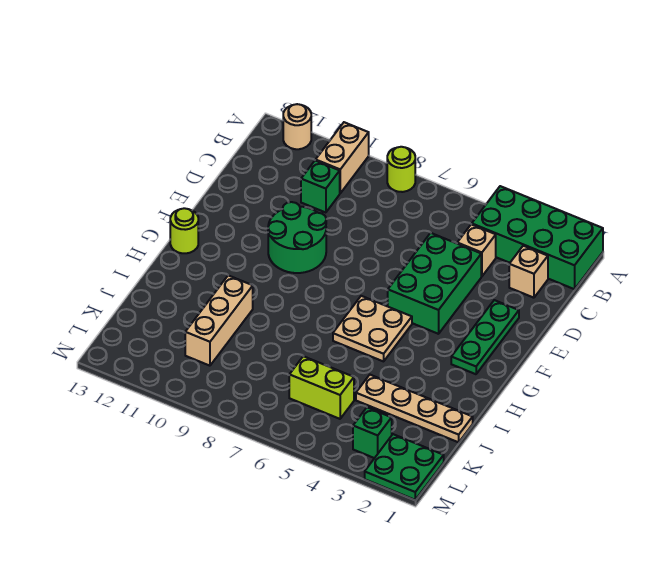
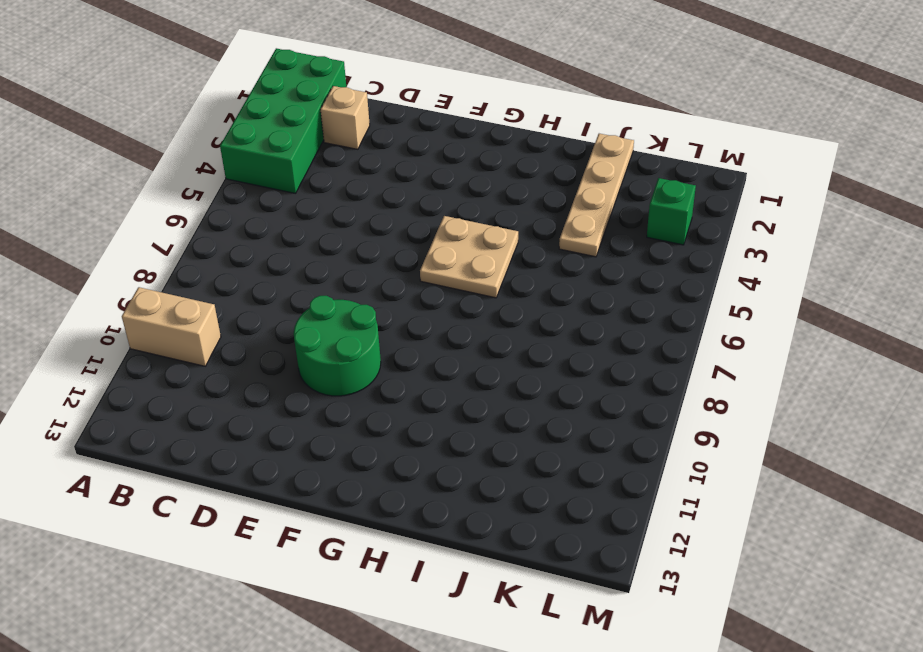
none -> lime 1x1 round brick [387,147,415,192]
none -> tan 1x1 round brick [283,104,311,149]
none -> tan 1x1 brick [457,224,496,276]

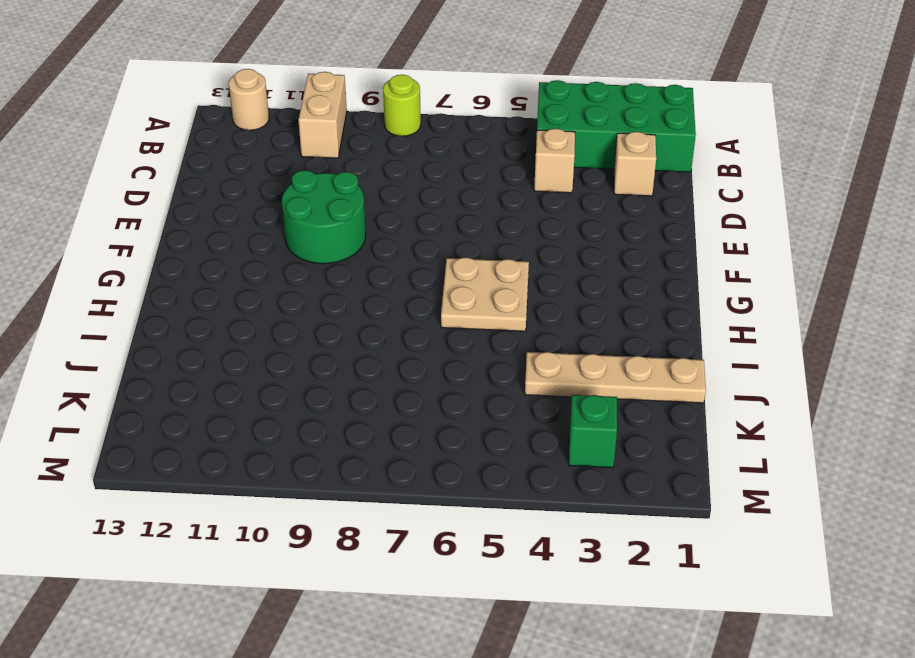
none -> green 1x1 brick [301,160,340,213]
none -> green 2x3 brick [388,233,481,334]
none -> green 1x3 plate [451,300,519,374]

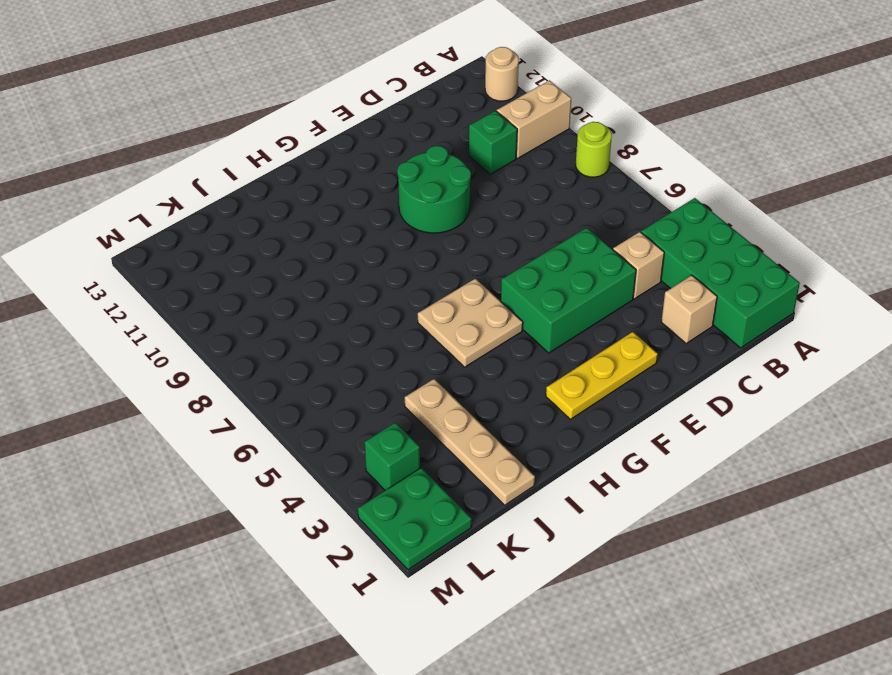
yellow 1x3 plate [546,332,658,419] -> green 1x3 plate [451,300,519,374]
none -> lime 1x1 round brick [170,208,198,253]
none -> tan 1x3 brick [185,275,253,366]
none -> lime 1x2 brick [289,356,354,419]

